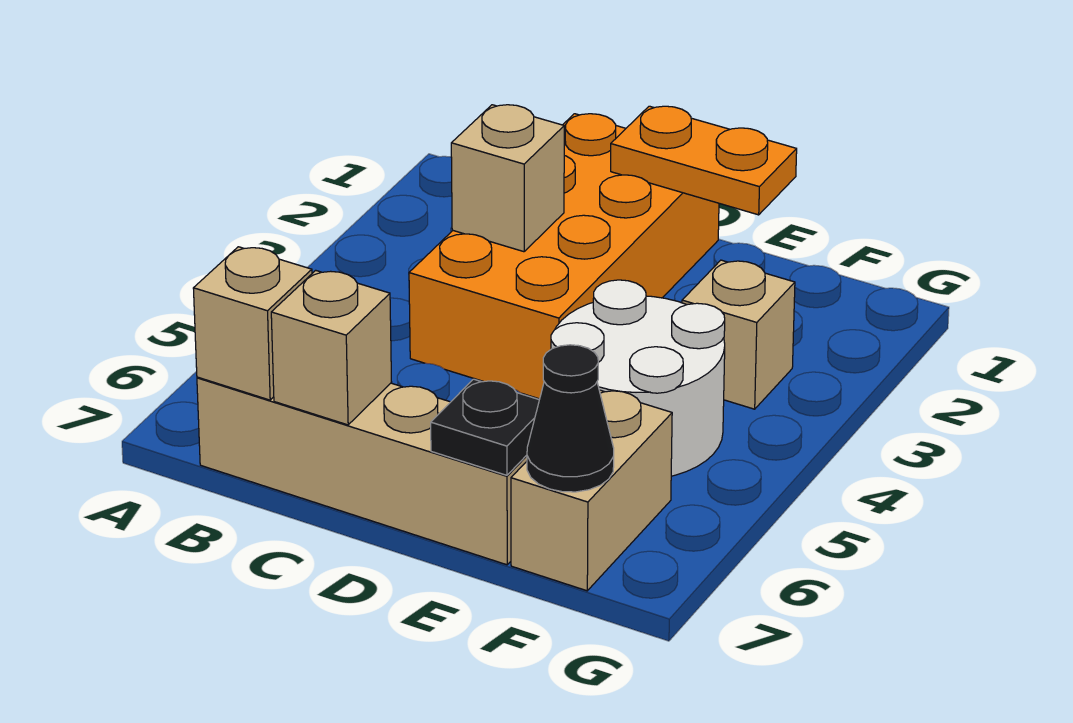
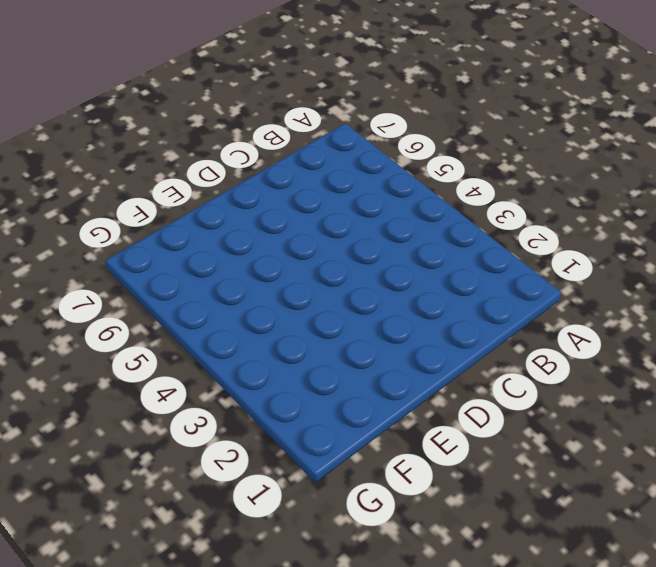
none -> tan 1x4 brick [197,377,527,565]
none -> orange 2x4 brick [409,114,719,399]

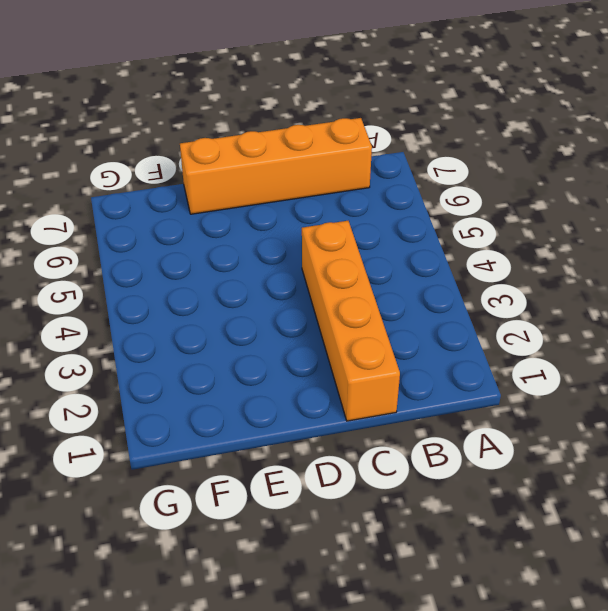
orange 1x4 brick [180,118,372,214] -> tan 1x4 brick [197,377,527,565]
orange 1x4 brick [302,221,400,421] -> orange 2x4 brick [409,114,719,399]
none -> white 2x2 round brick [551,280,725,476]
none -> tan 1x1 brick [682,260,795,409]

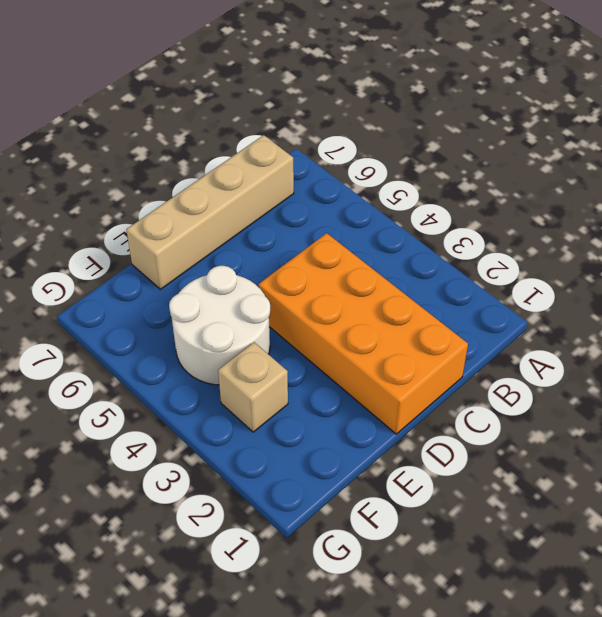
none -> tan 1x2 brick [511,390,672,591]
none -> tan 1x1 brick [193,247,312,400]

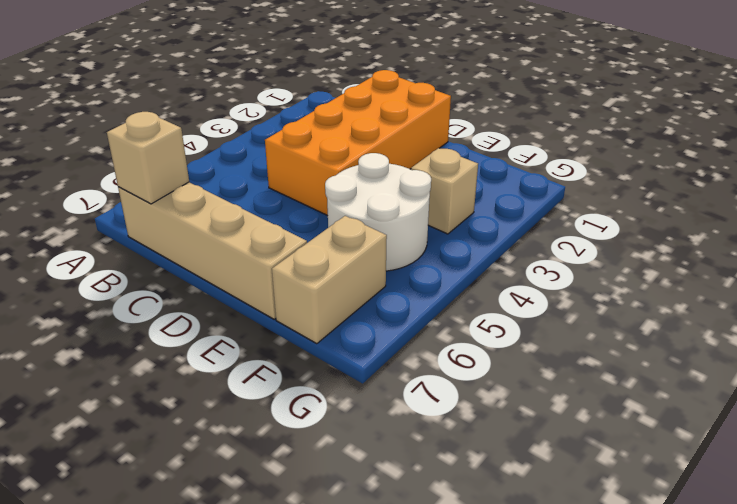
none -> tan 1x1 brick [451,105,564,252]
none -> tan 1x1 brick [271,270,391,425]

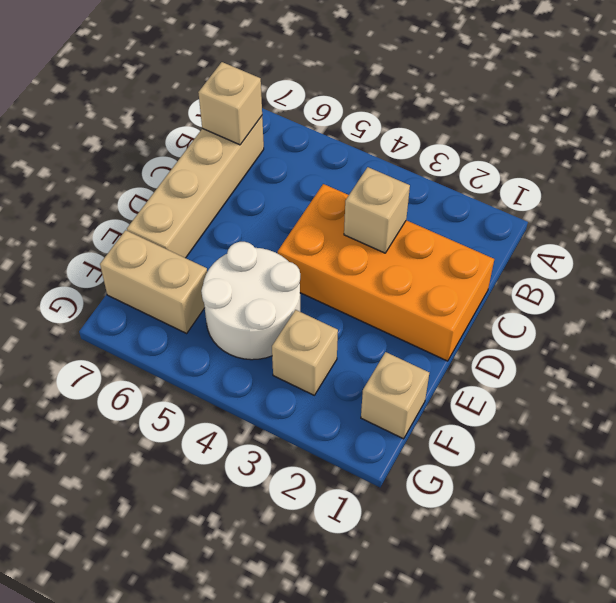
tan 1x1 brick [361,352,429,439] -> tan 1x1 brick moved to [271,270,391,425]
none -> orange 1x2 plate [611,106,797,215]
none -> black 1x1 plate [431,379,539,475]

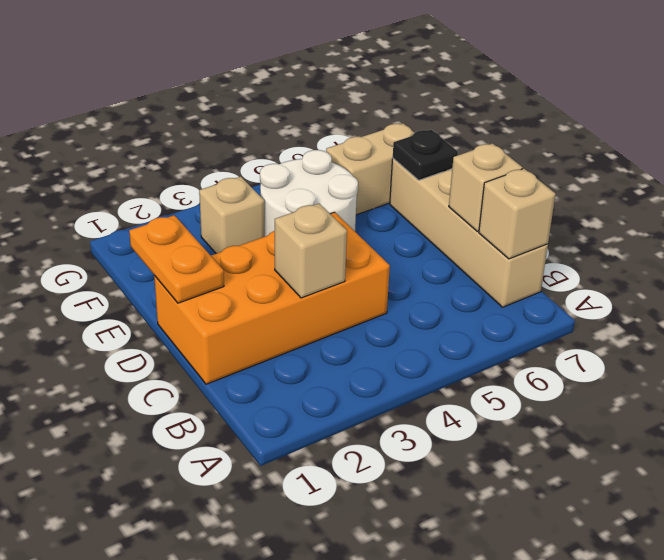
none -> black 1x1 cone [527,345,614,492]

